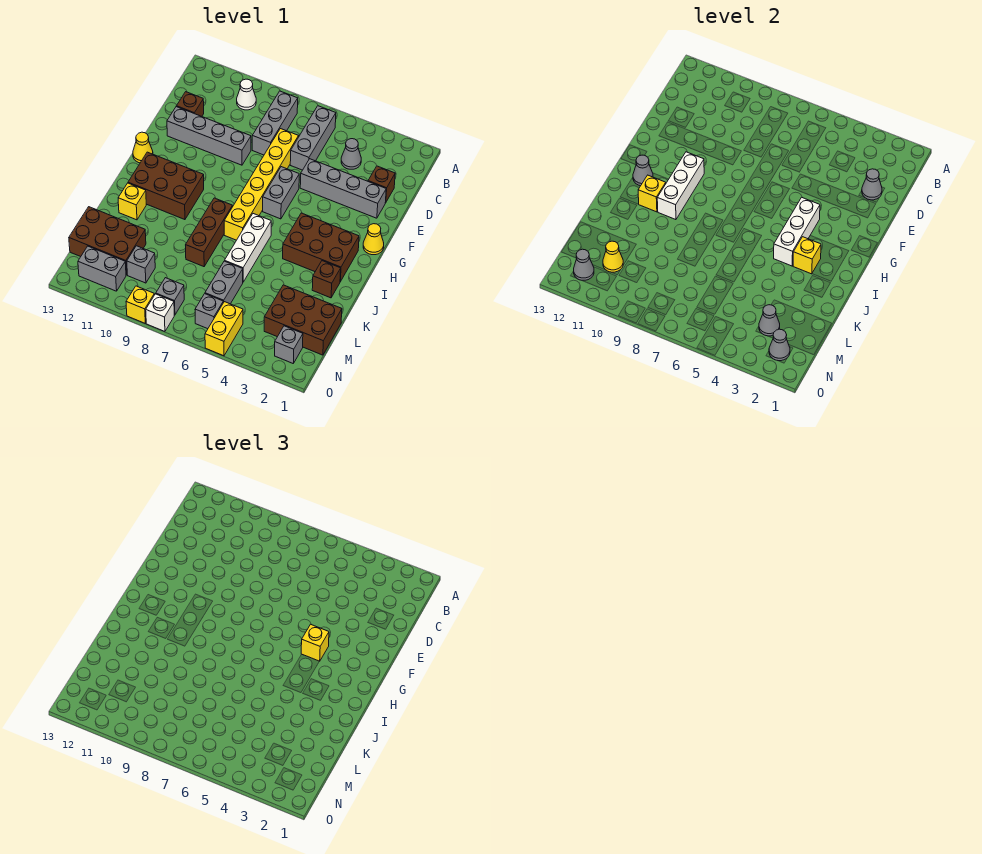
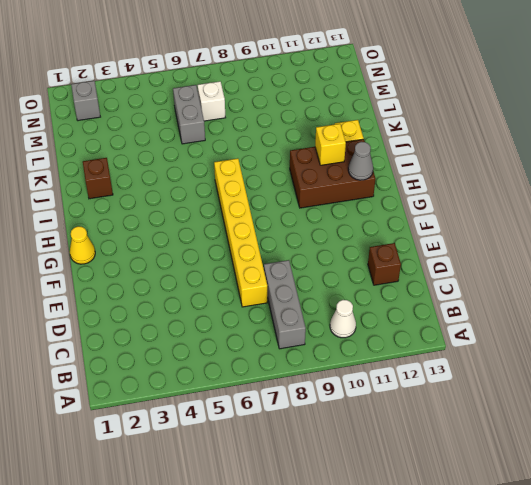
white 1x1 brick [198,81,225,121] -> white 1x1 brick moved to [146,294,174,331]
none -> grey 1x3 brick [290,106,336,170]
none -> grey 1x1 cone [341,139,361,169]
none -> brown 1x1 brick [368,166,395,203]
none -> grey 1x4 brick [300,159,386,218]

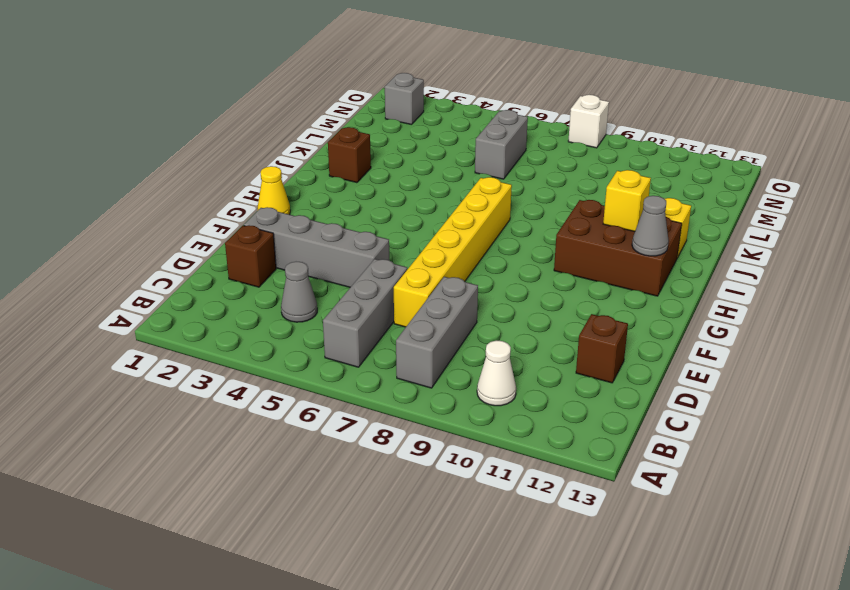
none -> grey 1x4 brick [167,107,251,165]
none -> grey 1x2 brick [263,167,299,219]
none -> yellow 1x1 cone [133,132,153,163]
none -> brown 2x3 brick [283,213,359,282]

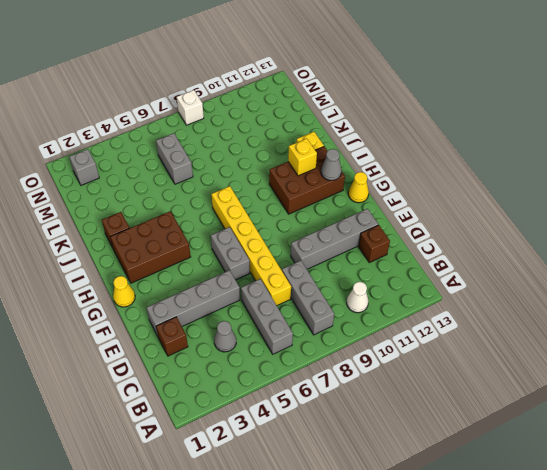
none -> white 1x3 brick [225,214,271,282]
none -> brown 1x3 brick [186,198,233,267]
none -> brown 2x3 brick [264,285,342,355]
none -> brown 2x3 brick [69,207,146,275]

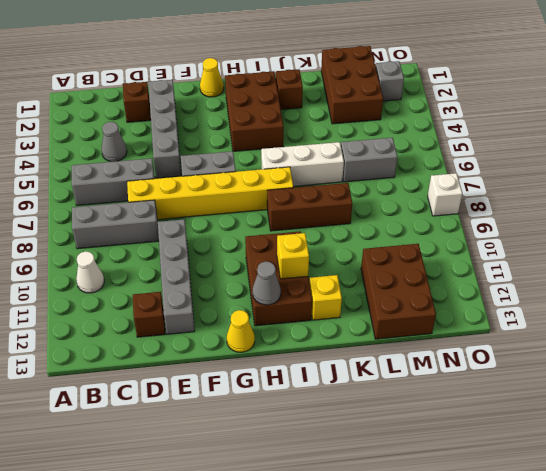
none -> grey 1x1 brick [127,246,155,283]
none -> yellow 1x2 brick [205,302,243,356]
none -> grey 1x1 brick [195,294,223,329]
none -> grey 1x1 brick [156,278,184,315]

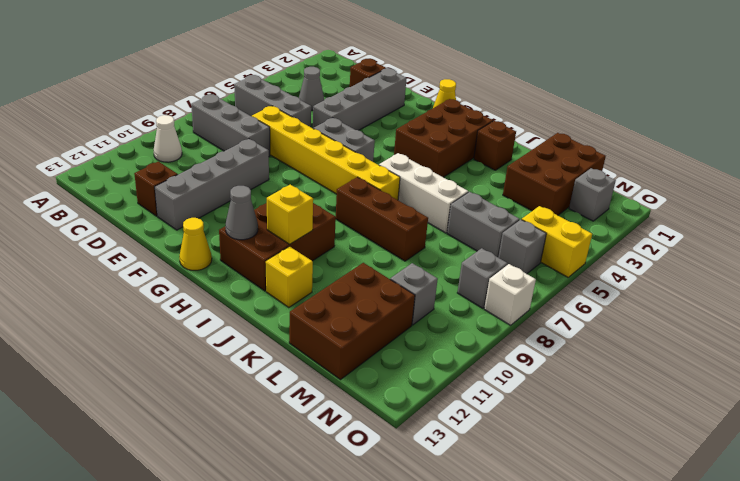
none -> grey 1x2 brick [78,246,126,291]
none -> yellow 1x1 brick [126,286,154,323]
none -> grey 1x1 cone [862,169,882,200]
none -> white 1x3 brick [774,197,820,266]

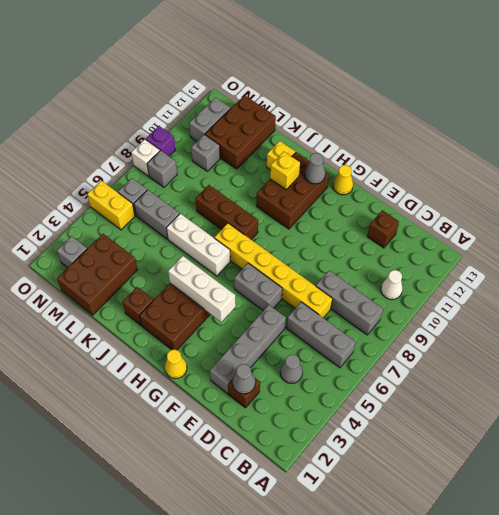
purple 1x1 brick [146,126,175,156] -> yellow 1x1 brick [126,286,154,323]
none -> grey 1x4 brick [167,107,251,165]
none -> white 1x3 brick [657,152,704,220]
none -> yellow 1x1 brick [793,237,821,274]
none -> grey 1x1 cone [759,305,780,336]

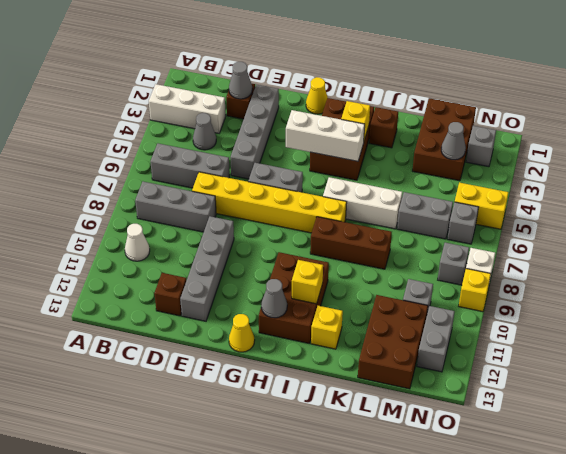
white 1x3 brick [149,84,226,133] -> white 1x3 brick moved to [657,152,704,220]
none -> yellow 1x1 cone [603,241,623,272]
none -> grey 1x1 cone [769,329,790,361]
none -> grey 1x1 cone [574,249,594,280]
none -> yellow 1x1 brick [301,624,329,661]

